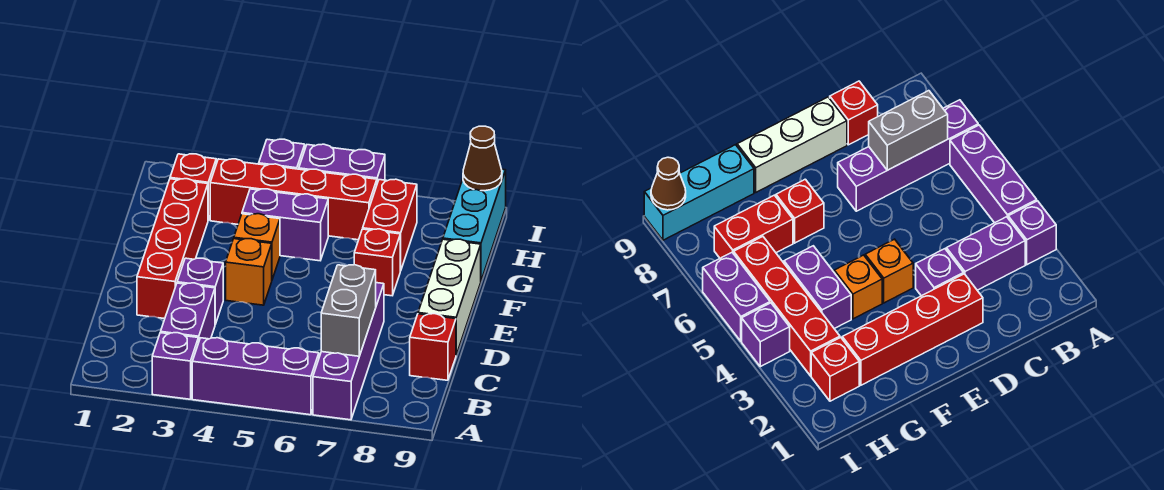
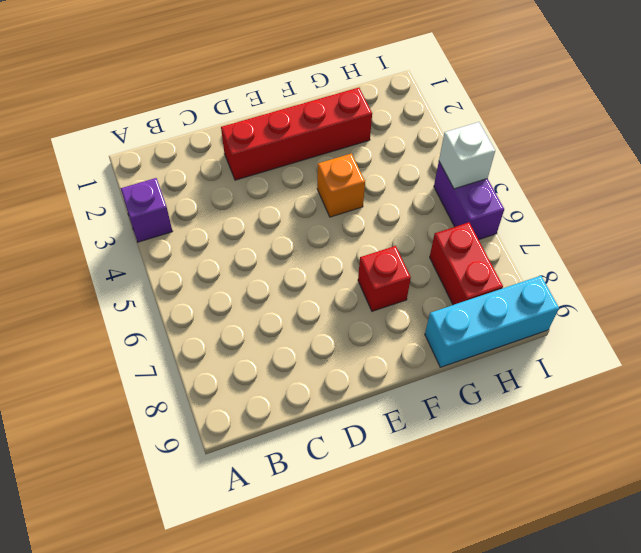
red 1x2 brick [430,222,503,305] -> red 1x2 brick turned to [363,179,417,271]
white 1x1 brick [439,122,495,189] -> none
none -> purple 1x3 brick [192,338,319,415]
none -> purple 1x4 brick [313,283,384,420]
none -> purple 1x2 brick [161,283,215,343]

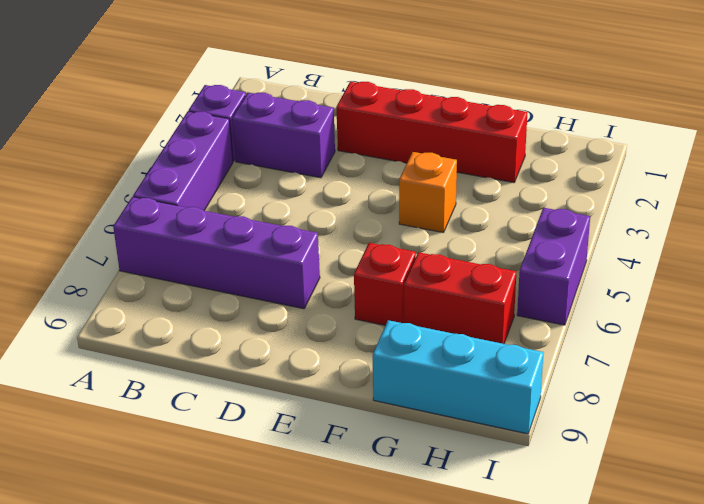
none -> red 1x1 brick [410,314,456,380]
none -> purple 1x1 brick [177,258,223,324]
none -> white 1x3 brick [418,239,481,355]

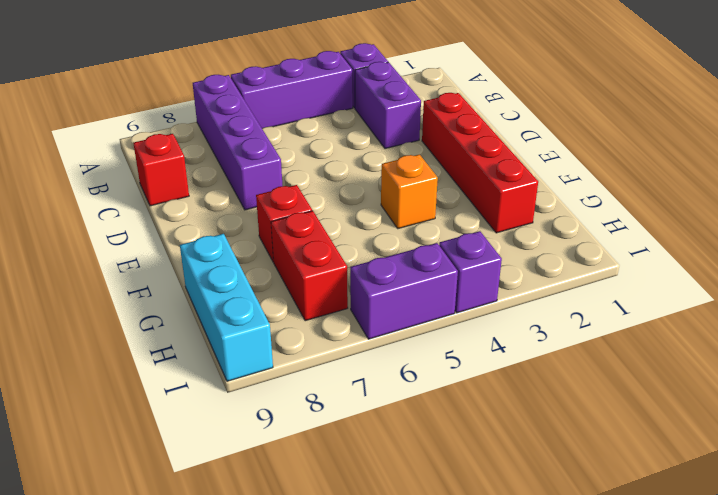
none -> purple 1x1 brick [177,258,223,324]
none -> white 1x3 brick [418,239,481,355]
none -> orange 1x1 brick [226,239,272,305]

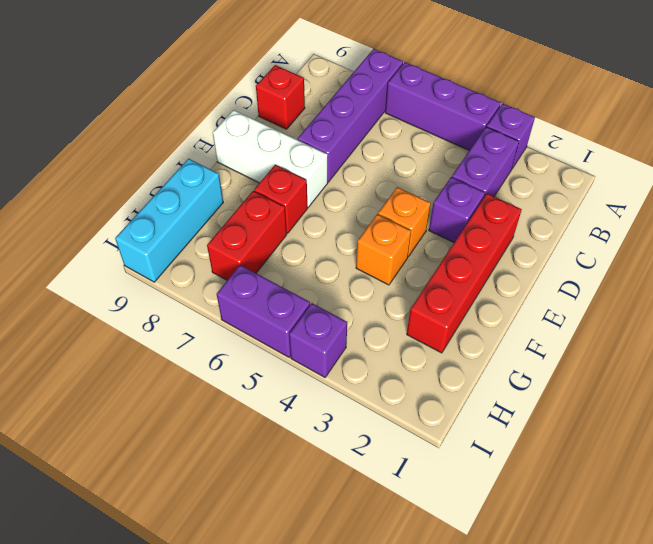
white 1x3 brick [213,110,328,207] -> white 1x3 brick turned to [418,239,481,355]
none -> purple 1x2 brick [242,189,328,261]
none -> red 1x1 brick [170,154,216,220]
none -> red 1x4 brick [210,159,377,240]

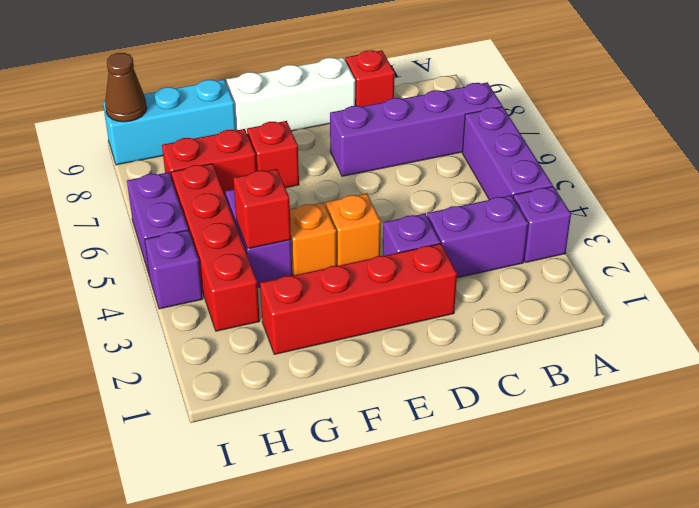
red 1x1 brick [233,169,291,249] -> red 1x1 brick moved to [170,154,216,220]
none -> grey 1x2 brick [321,265,376,356]

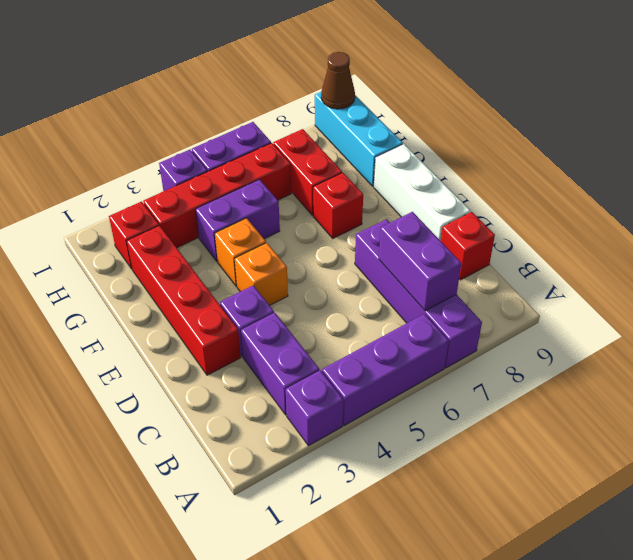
purple 1x2 brick [379,212,461,311] -> grey 1x2 brick [321,265,376,356]

